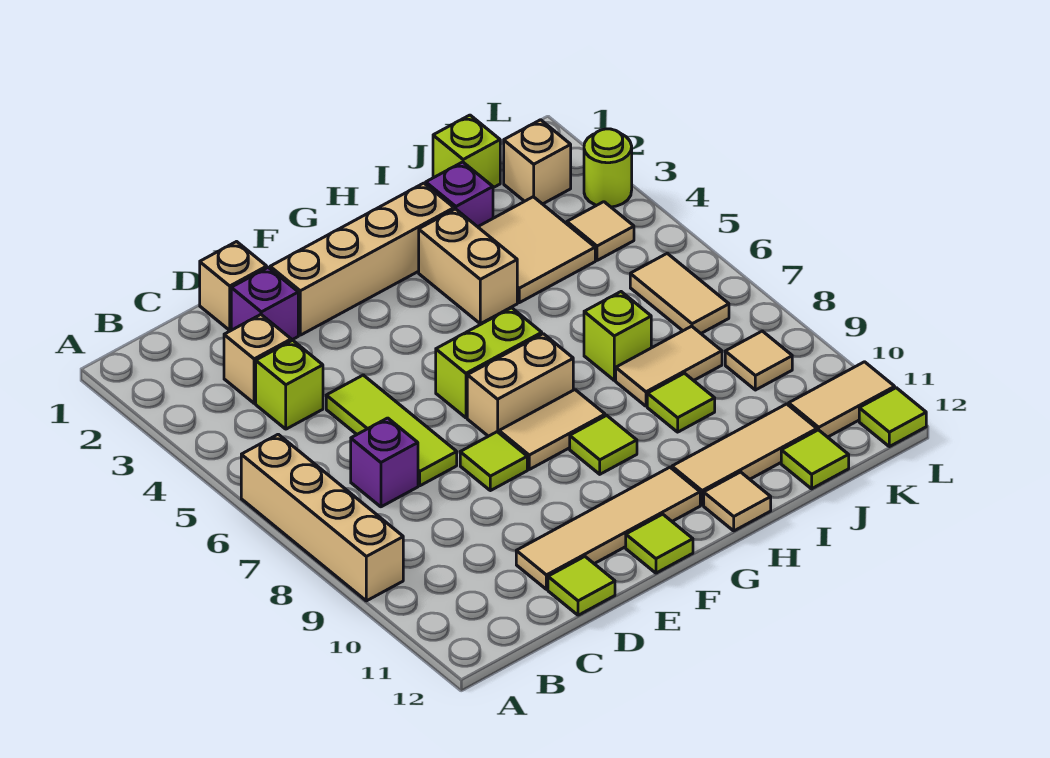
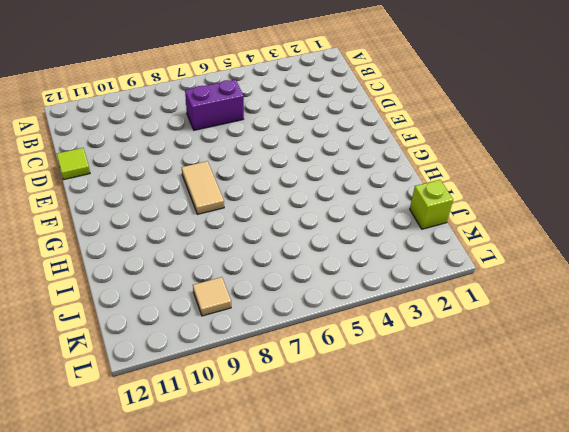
purple 1x2 brick [185,80,244,130] -> purple 1x1 brick [351,418,418,507]
none -> tan 1x4 brick [241,434,403,601]
none -> tan 1x1 brick [224,315,291,403]
none -> lime 1x1 brick [256,340,323,429]
none -> tan 1x1 brick [200,242,267,330]

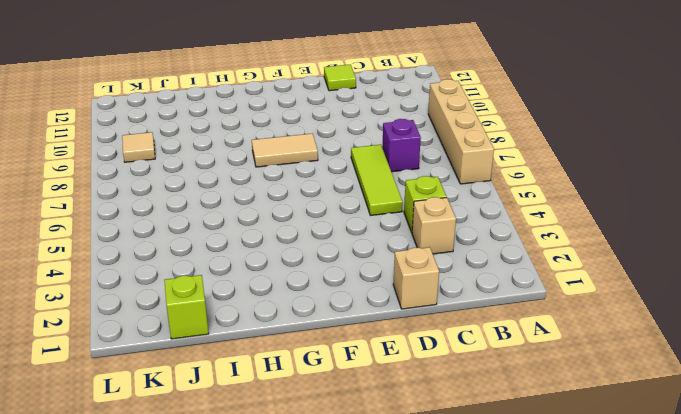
none -> purple 1x1 brick [231,268,298,340]
none -> tan 1x4 tile [516,467,700,589]
none -> tan 1x4 brick [270,183,454,335]
none -> lime 1x1 tile [460,432,527,491]

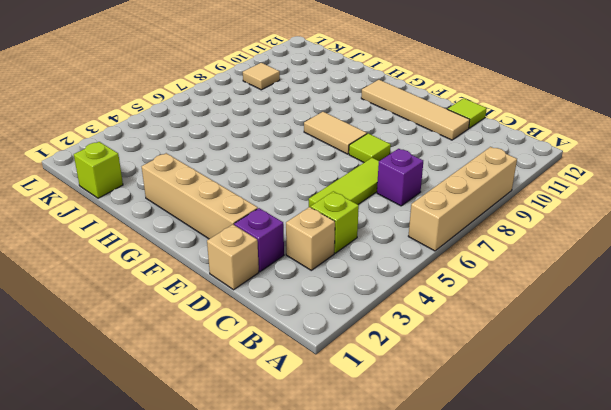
none -> lime 1x2 brick [436,308,542,418]
none -> tan 1x2 brick [467,334,573,436]
none -> lime 1x1 tile [626,514,693,573]
none -> lime 1x1 tile [570,415,637,474]

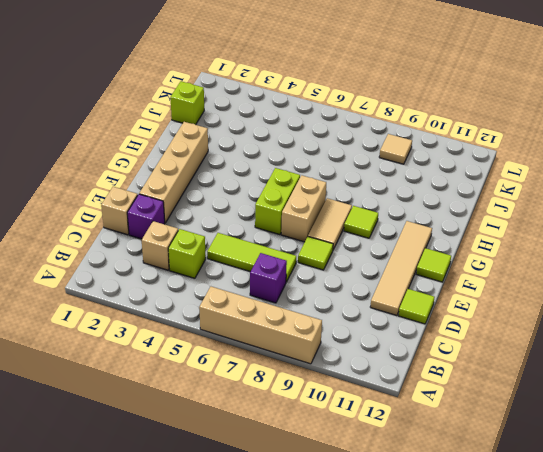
none -> tan 1x2 brick [419,209,517,324]
none -> tan 1x3 tile [672,404,817,505]
none -> tan 1x1 tile [704,472,771,531]
none -> purple 1x1 brick [426,162,493,227]

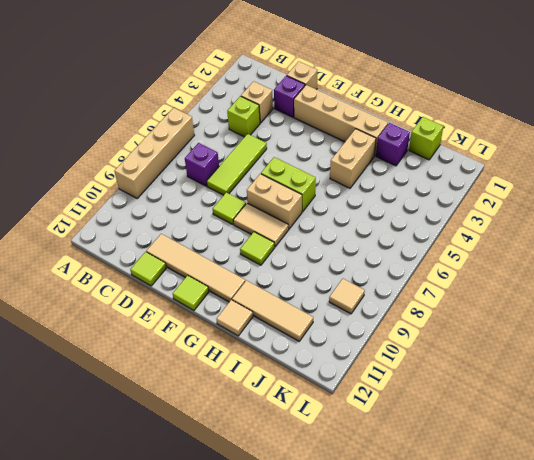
none -> tan 2x2 tile [478,197,595,303]
none -> lime 1x1 brick [584,292,651,380]
none -> tan 1x2 tile [616,326,722,406]
none -> lime 1x1 tile [647,373,715,432]

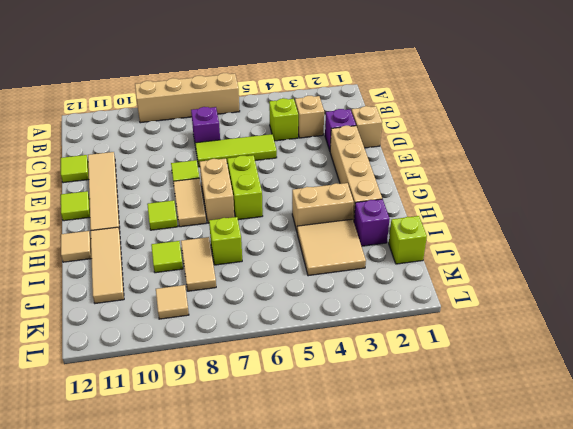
none -> lime 1x1 tile [781,430,849,489]
none -> tan 1x1 brick [504,120,571,204]
none -> tan 1x1 tile [567,202,634,260]
none -> tan 1x2 tile [630,253,729,333]

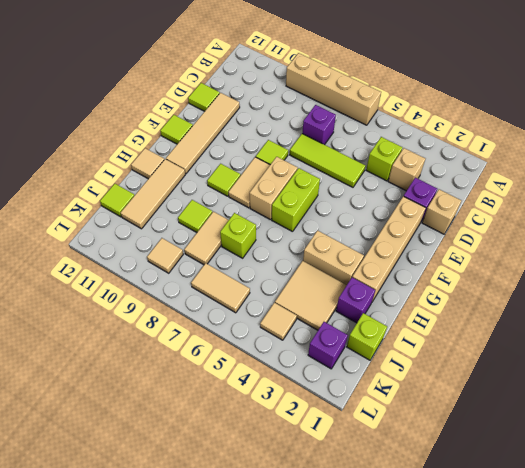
purple 1x1 brick [308,322,348,369] -> tan 1x1 brick [504,120,571,204]
none -> tan 1x2 tile [789,362,895,437]
none -> lime 1x1 round brick [584,129,632,207]
none -> lime 1x1 tile [859,388,926,447]

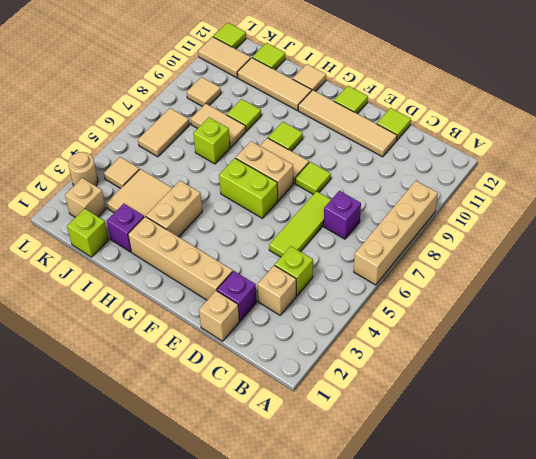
tan 1x1 round brick [68,152,98,186] -> lime 1x1 round brick [584,129,632,207]

